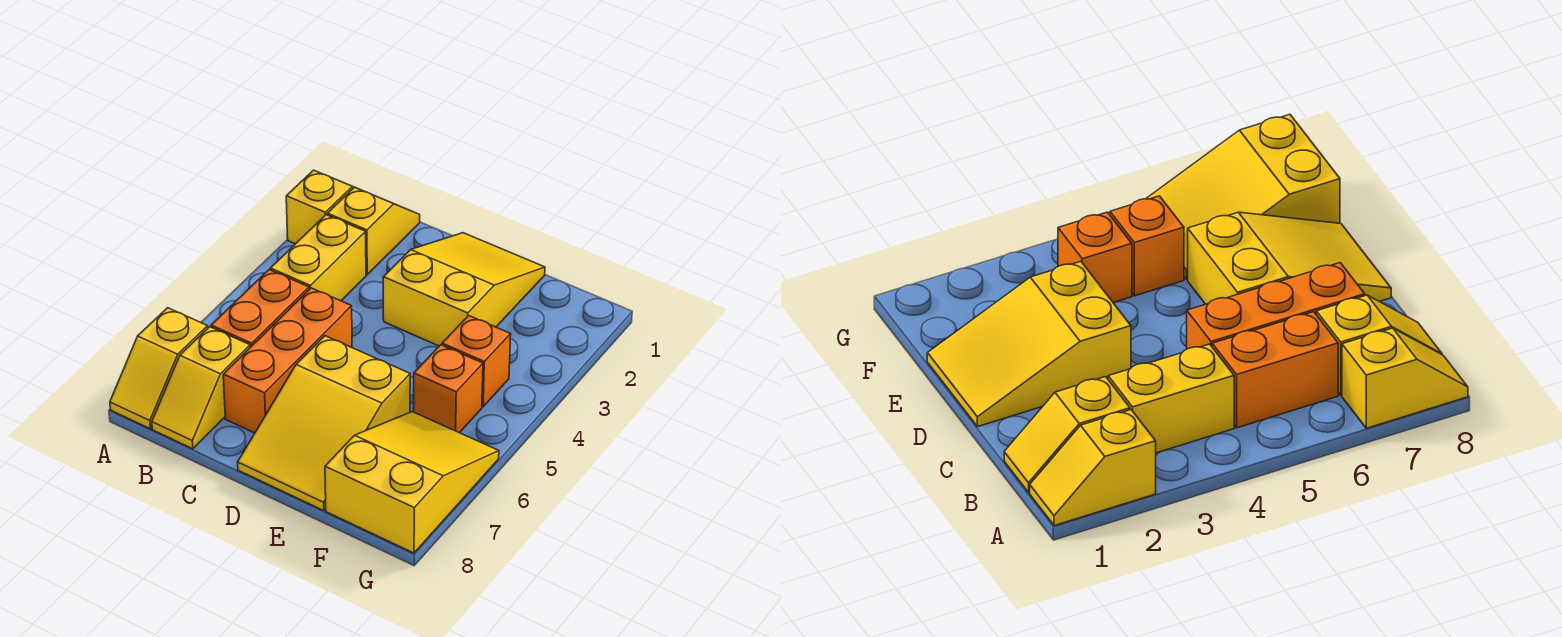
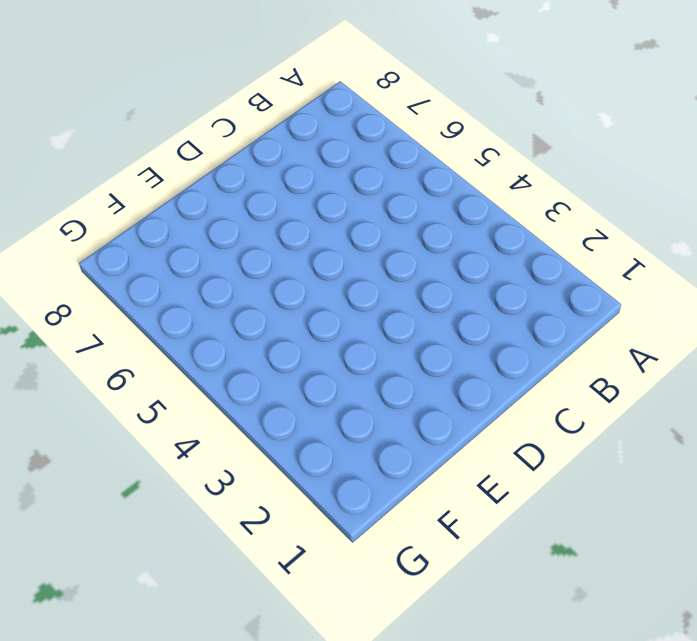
none -> yellow 1x2 slope [286,170,354,244]
none -> yellow 1x2 slope [110,308,208,429]
none -> yellow 1x2 slope [327,187,420,275]

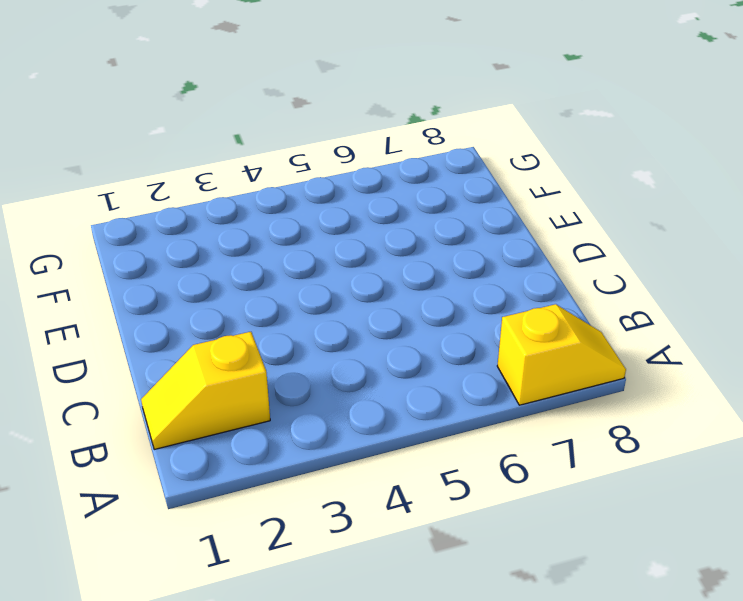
none -> yellow 1x2 slope [286,170,354,244]
none -> yellow 1x2 brick [270,215,366,301]
none -> orange 1x2 brick [211,270,309,347]

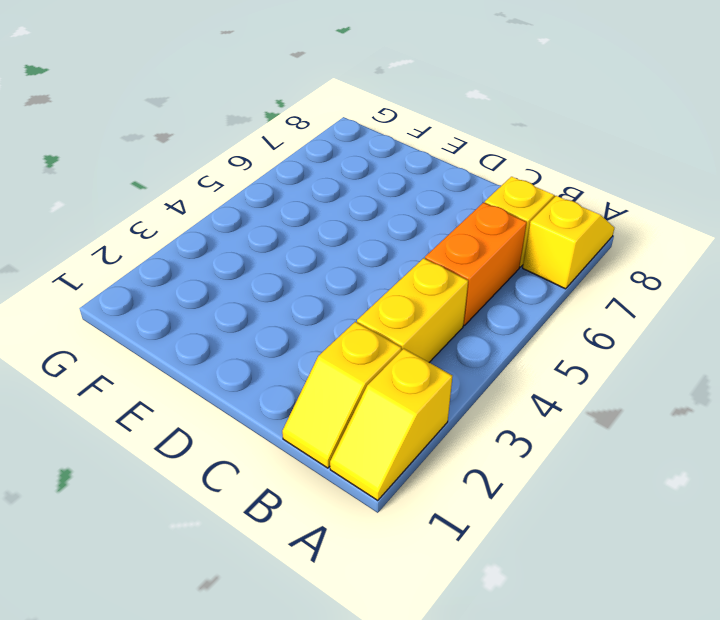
none -> orange 1x3 brick [223,288,352,433]
none -> yellow 2x3 slope [383,233,545,346]
none -> yellow 2x3 slope [238,336,410,511]

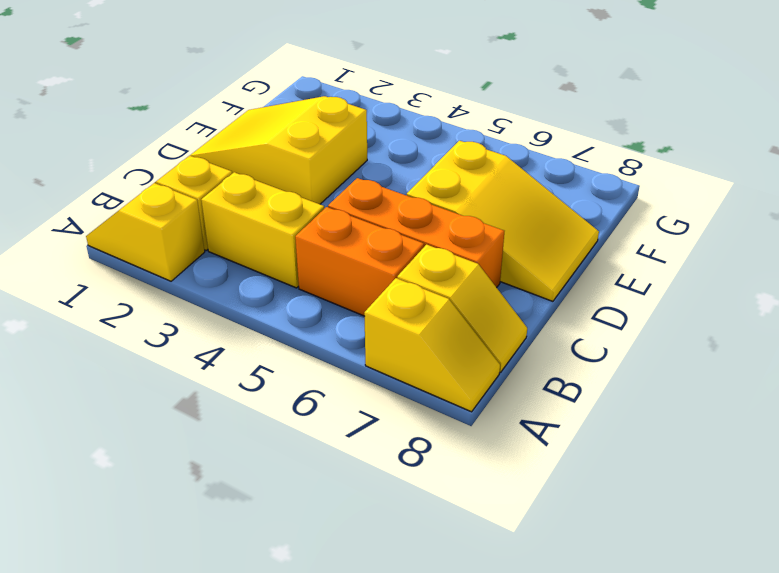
none -> orange 1x1 brick [442,316,511,407]
none -> orange 1x1 brick [413,345,483,433]
none -> yellow 2x3 slope [325,412,499,553]

